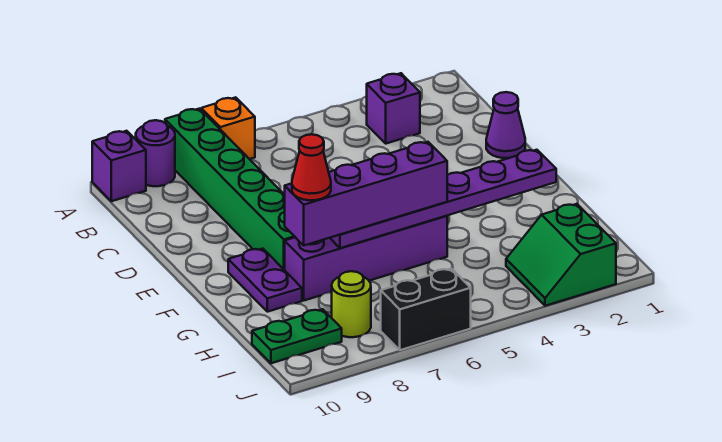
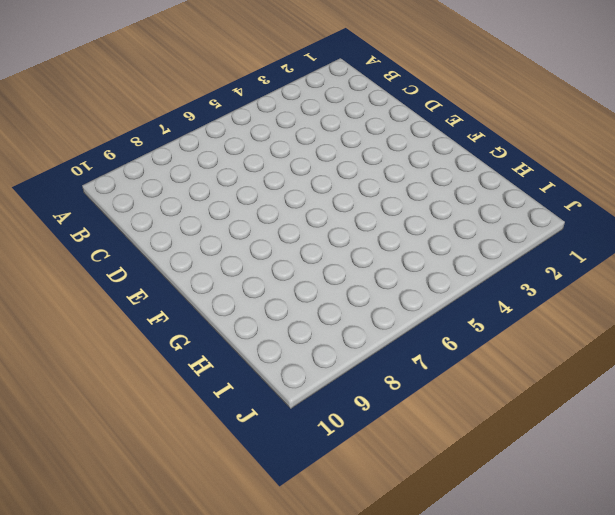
none -> orange 1x1 brick [201,97,255,159]
none -> green 1x6 brick [165,109,295,270]
none -> purple 1x1 round brick [136,120,175,186]

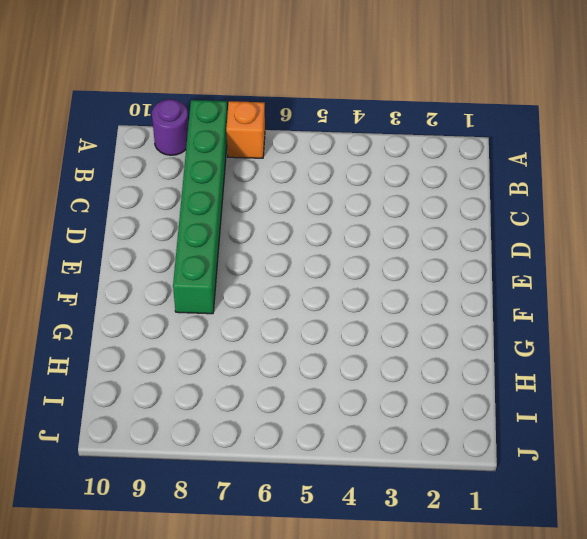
none -> purple 1x1 brick [92,131,146,201]
none -> purple 1x1 brick [367,73,420,144]
none -> purple 1x1 cone [486,92,525,158]

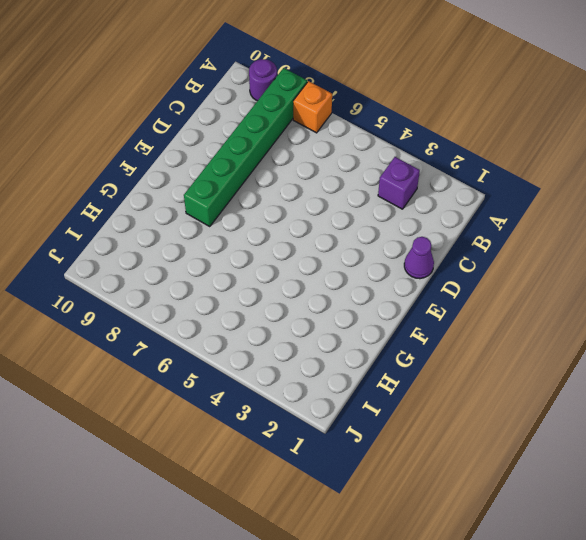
none -> purple 1x1 brick [92,131,146,201]
none -> purple 1x2 plate [228,249,302,312]
none -> purple 1x4 brick [285,216,447,300]

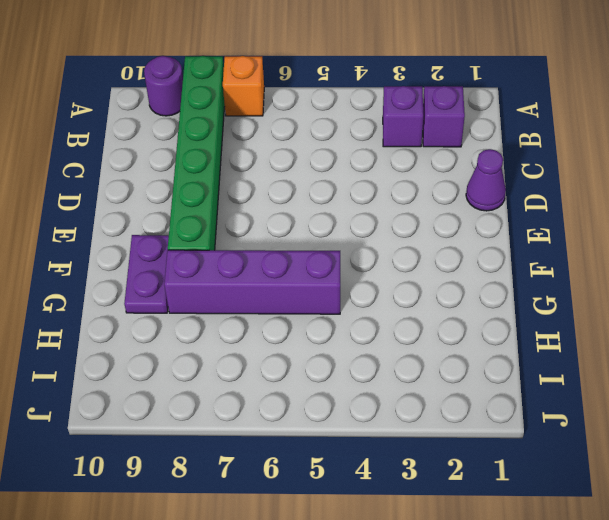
purple 1x1 brick [423,86,465,147] -> purple 1x1 brick moved to [92,131,146,201]
none -> green 2x2 slope [506,204,616,306]
none -> lime 1x1 round brick [332,271,371,337]
none -> green 1x2 plate [252,309,342,363]

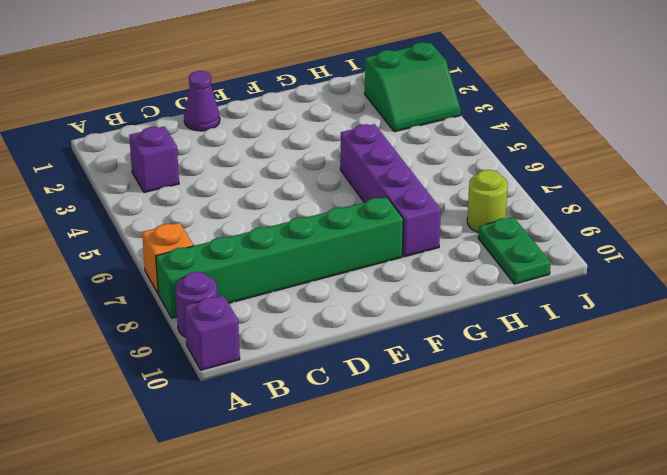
none -> purple 1x2 plate [228,249,302,312]
none -> black 1x2 brick [381,269,471,350]
none -> purple 1x6 plate [330,150,556,248]

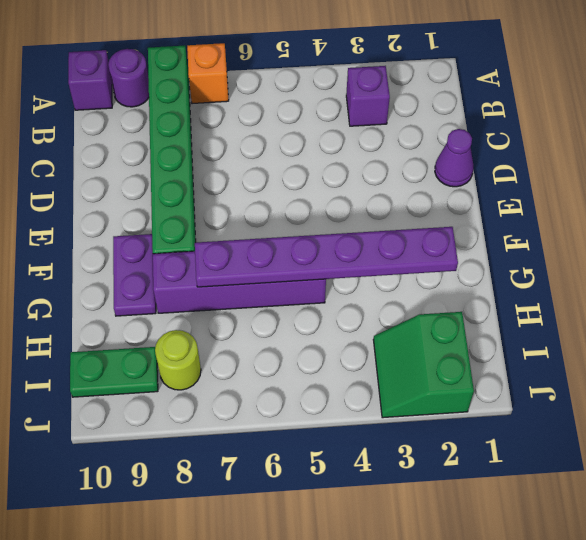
none -> black 1x2 brick [381,269,471,350]
none -> purple 1x4 brick [285,142,447,245]
none -> red 1x1 cone [292,134,331,200]

